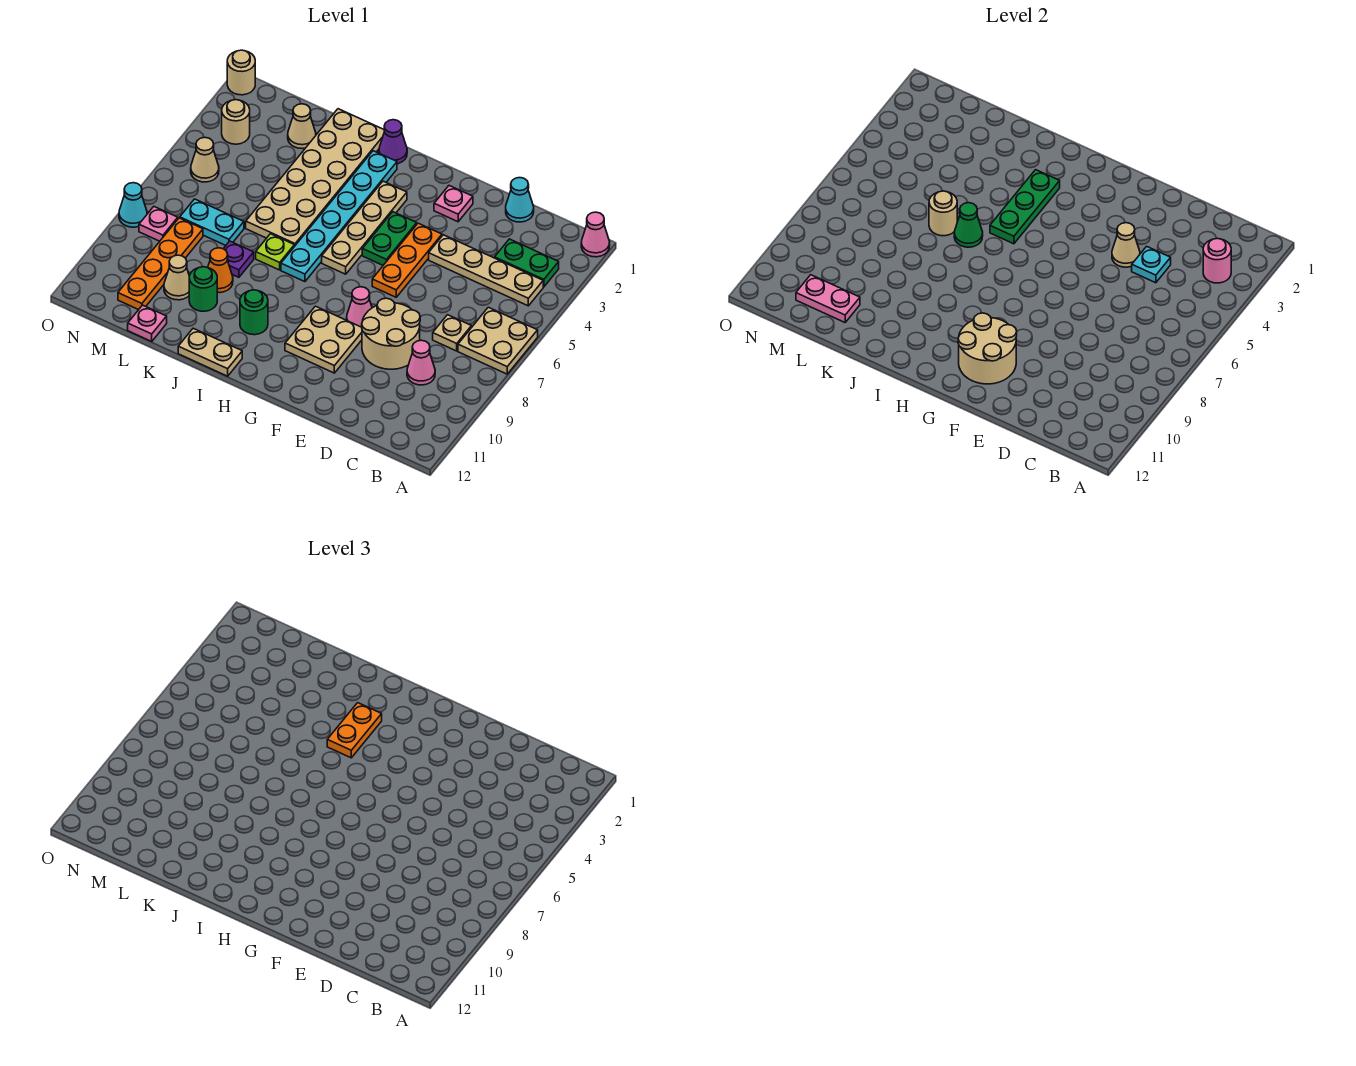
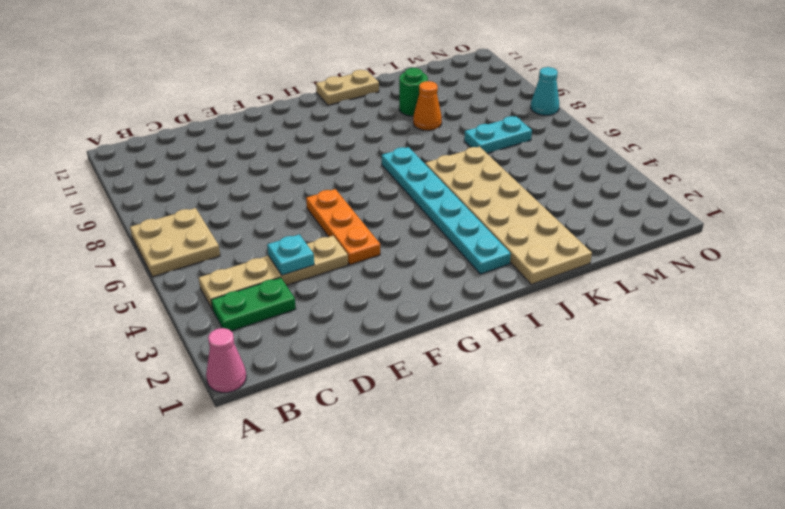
none -> tan 1x1 plate [433,315,472,351]
none -> pink 1x1 cone [407,340,435,385]
none -> cyan 1x1 cone [506,178,534,222]
none -> tan 2x2 round brick [362,298,420,369]

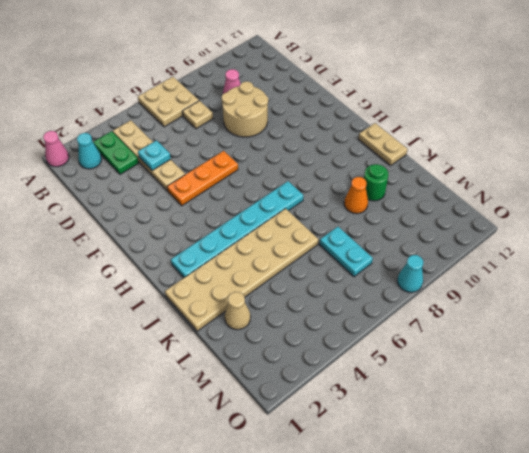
cyan 1x1 cone [77,133,102,169] -> cyan 1x1 cone moved to [506,178,534,222]
none -> pink 1x1 plate [434,186,473,222]
none -> pink 1x1 cone [347,287,372,327]
none -> tan 2x2 plate [285,306,362,373]
none -> green 1x2 plate [362,212,417,265]

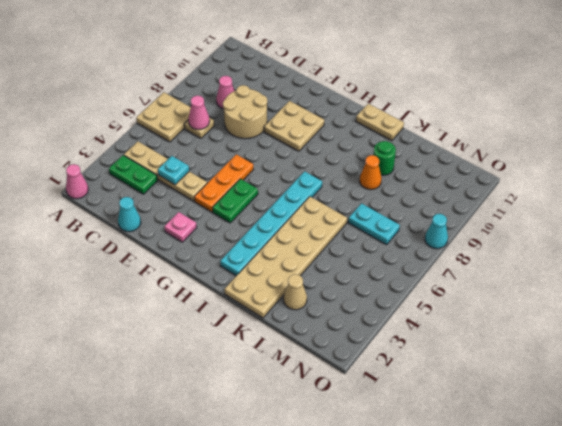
pink 1x1 cone [188,96,210,130] -> pink 1x1 cone moved to [347,287,372,327]
none -> tan 1x4 plate [322,181,407,274]
none -> purple 1x1 cone [379,120,407,164]
none -> green 1x1 round brick [240,290,268,335]
none -> lime 1x1 plate [256,234,294,270]

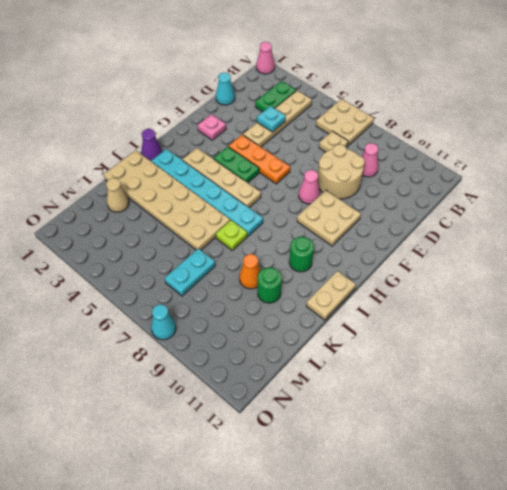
none -> purple 1x1 plate [223,241,254,277]
none -> tan 1x1 cone [164,255,189,300]
none -> pink 1x1 plate [128,305,167,341]
none -> orange 1x4 plate [118,218,203,310]

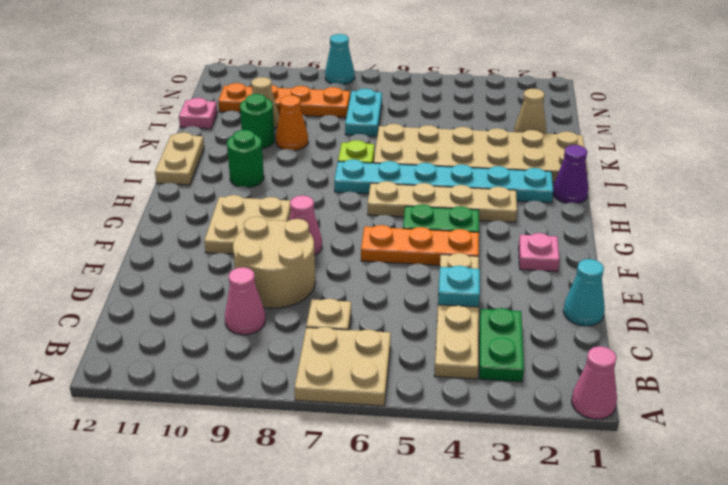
none -> purple 1x1 plate [223,241,254,277]
none -> tan 1x1 round brick [222,100,250,144]
none -> tan 1x1 cone [191,138,219,182]
none -> pink 1x1 plate [139,207,178,241]

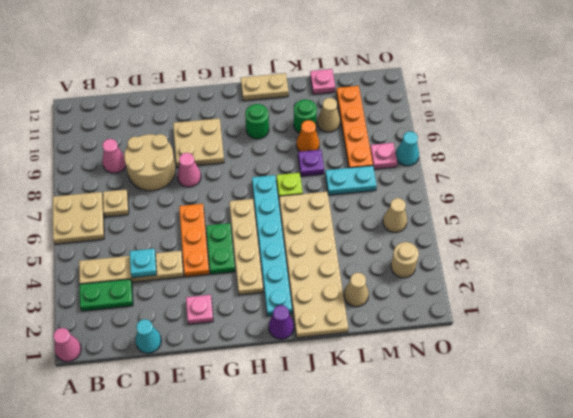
none -> tan 1x1 round brick [227,50,255,95]
none -> pink 1x1 round brick [1203,238,1231,283]
none -> tan 1x1 cone [1112,223,1140,267]
none -> tan 2x2 round brick [958,313,1017,384]

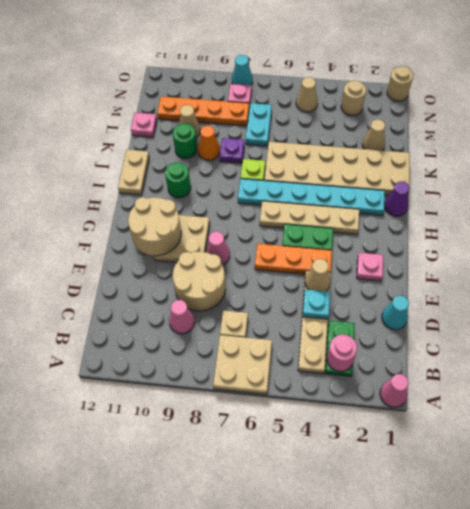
none -> green 1x3 plate [990,170,1060,244]
none -> green 1x1 cone [954,203,983,247]
none -> tan 1x1 round brick [929,191,957,236]
none -> pink 1x2 plate [796,275,860,322]

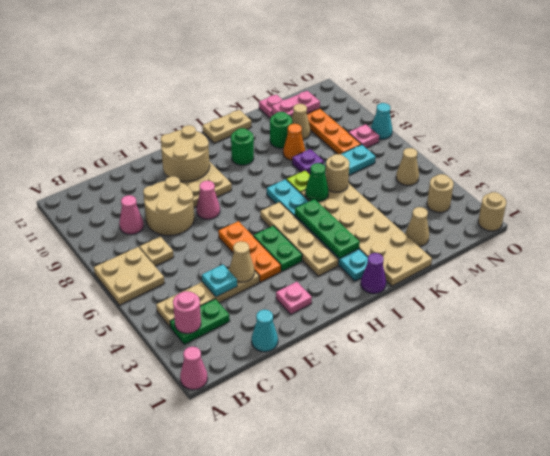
none -> orange 1x2 plate [327,703,382,758]

